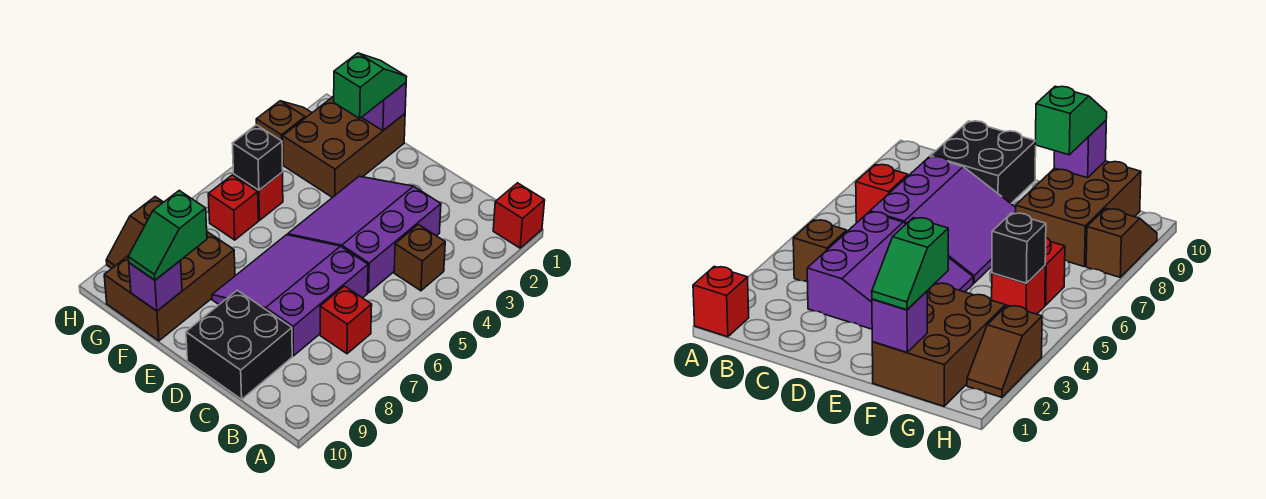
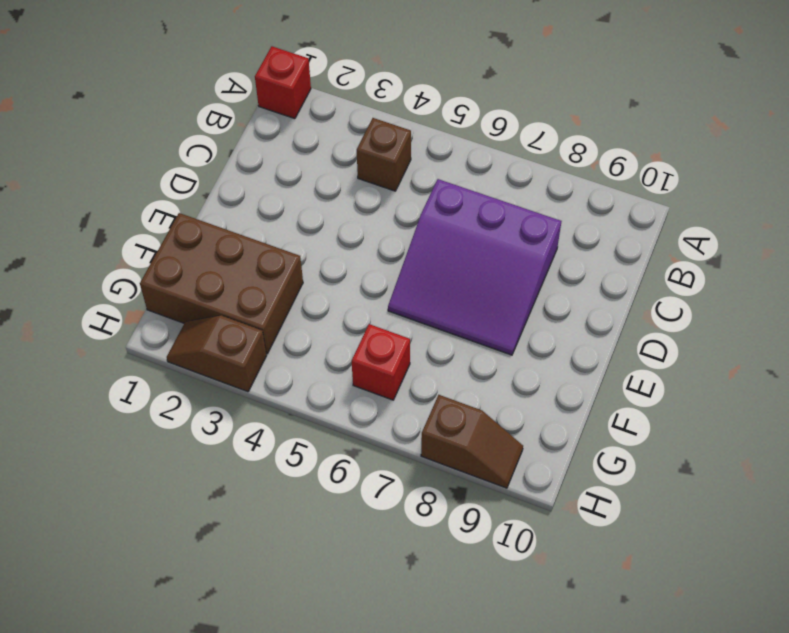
none -> red 1x1 brick [320,286,372,354]
none -> purple 3x3 slope [288,176,441,293]
none -> black 2x2 brick [186,290,292,399]

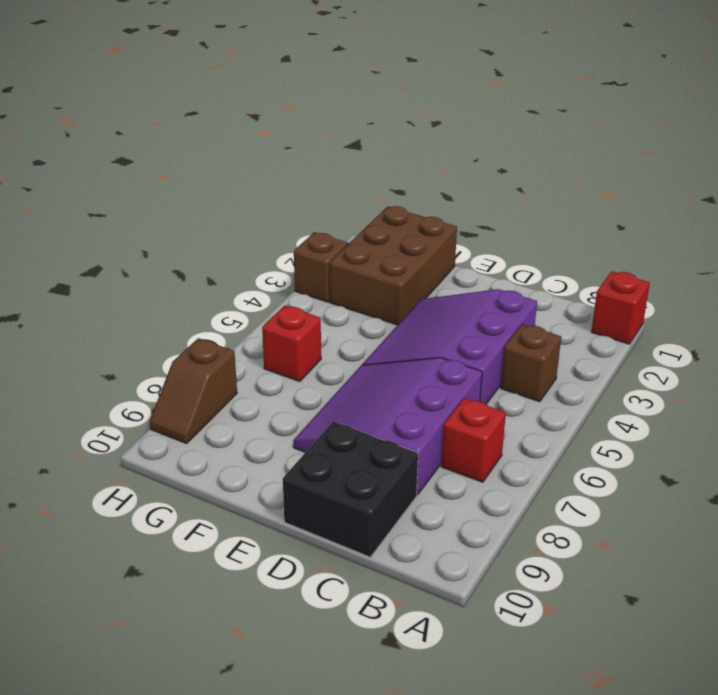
none -> brown 2x3 brick [104,232,235,341]
none -> red 1x1 brick [234,172,283,220]
none -> purple 1x1 brick [362,83,406,131]

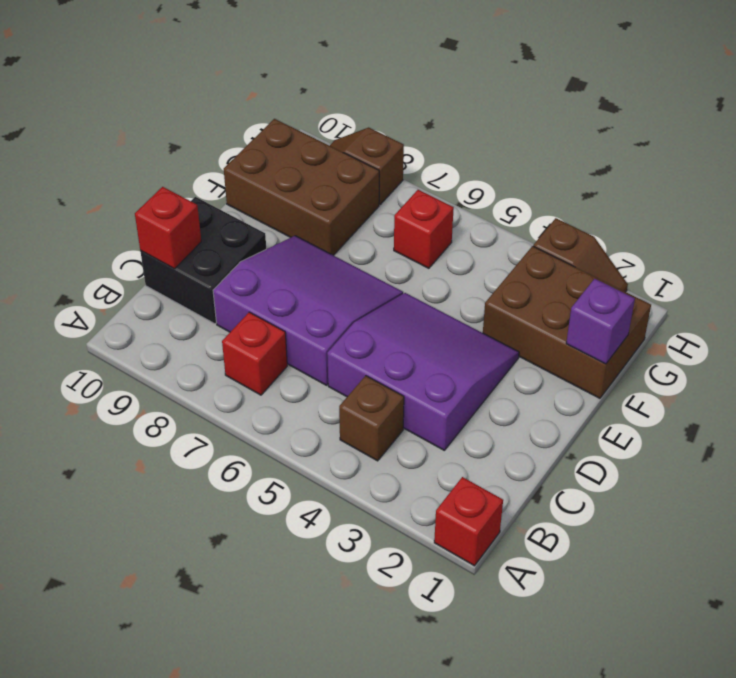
red 1x1 brick [135,187,201,269] -> red 1x1 brick moved to [234,172,283,220]
none -> purple 1x1 brick [129,261,182,311]
none -> black 1x1 brick [232,125,283,190]
none -> green 1x2 slope [334,53,407,118]

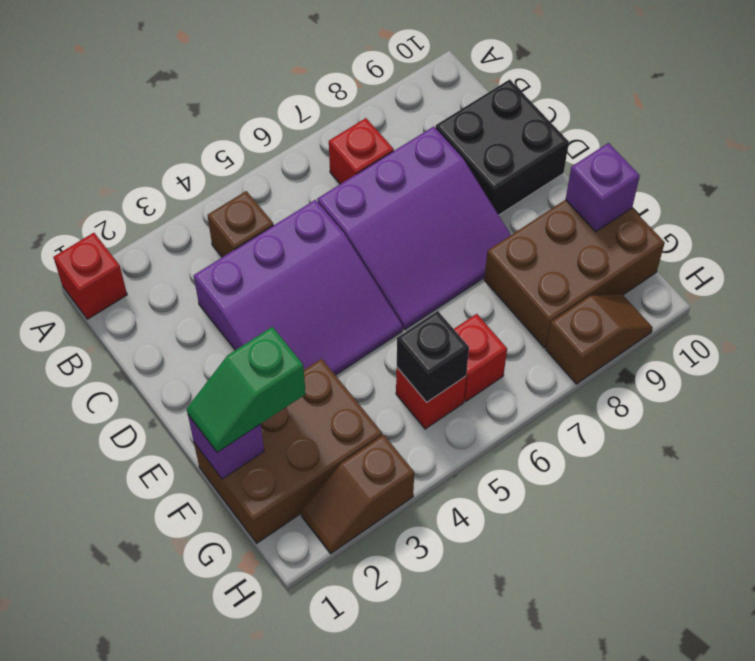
none -> green 1x2 slope [128,190,207,280]

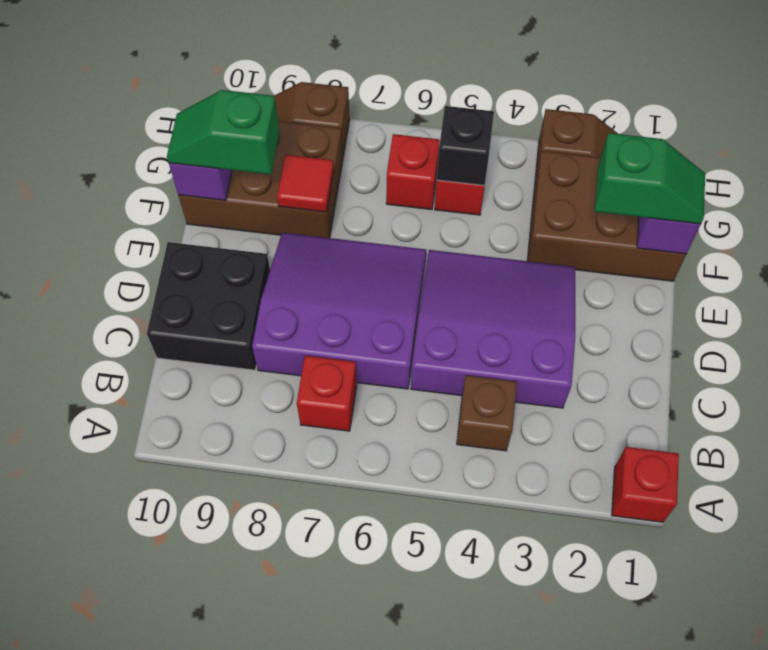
red 1x1 tile [277,155,334,212] -> none

